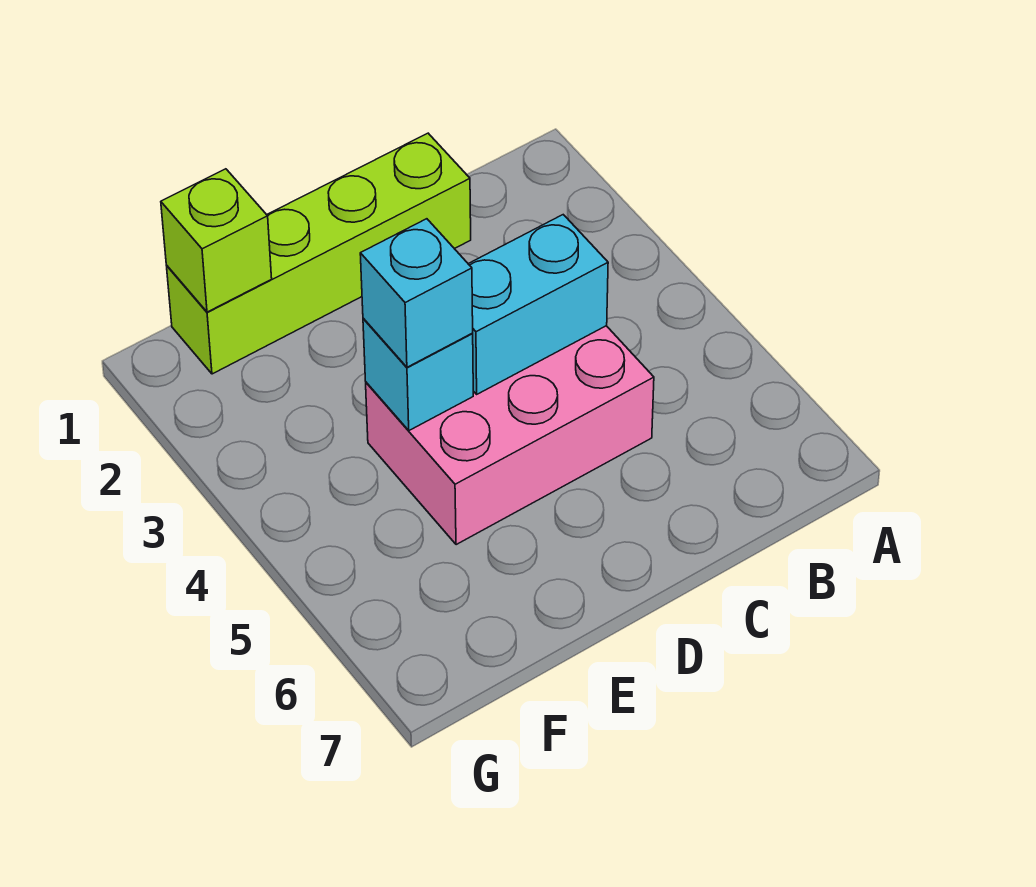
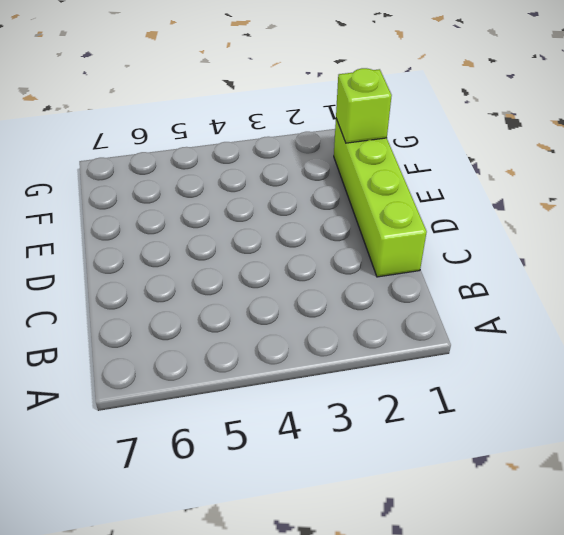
none -> pink 2x3 brick [366,326,654,545]
none -> cyan 1x2 brick [469,215,608,394]

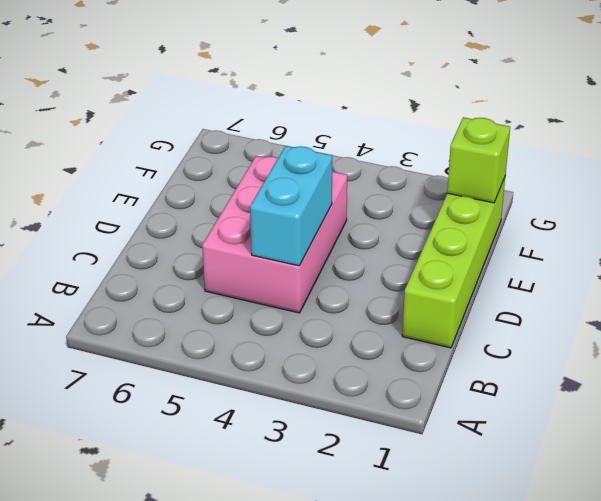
none -> cyan 1x1 brick [363,318,473,431]
none -> cyan 1x1 brick [360,219,473,367]

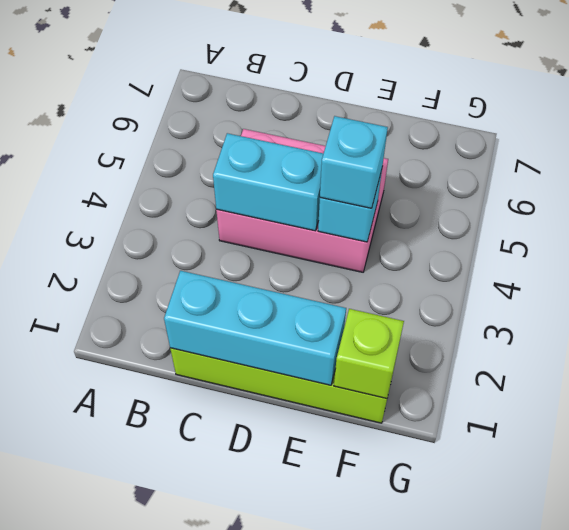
cyan 1x3 brick [164,271,346,385] -> none

